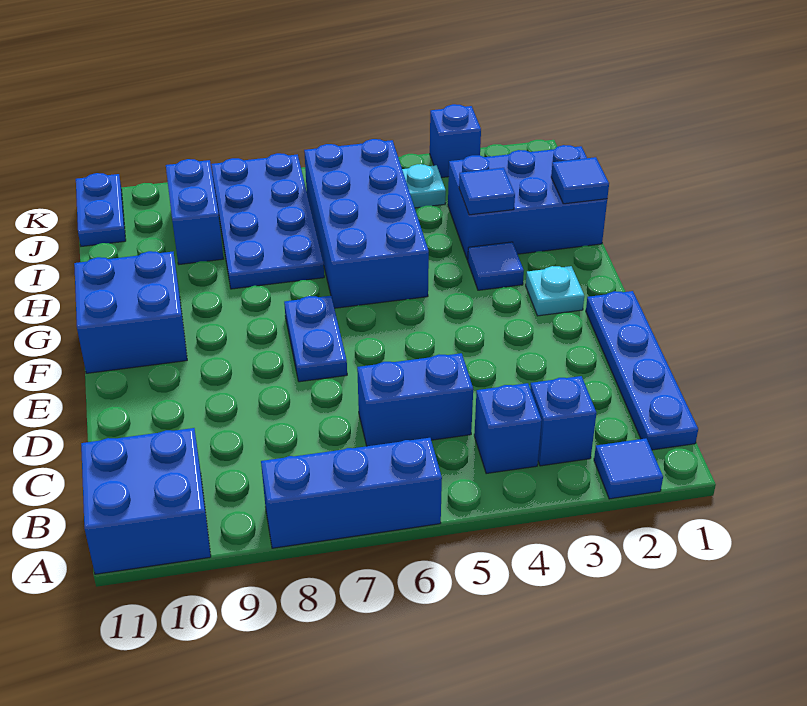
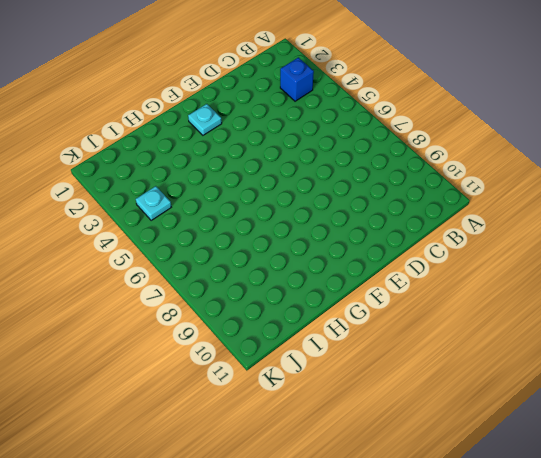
none -> blue 1x1 tile [594,438,663,499]
none -> blue 1x3 brick [261,438,442,548]
none -> blue 2x2 brick [81,428,211,574]

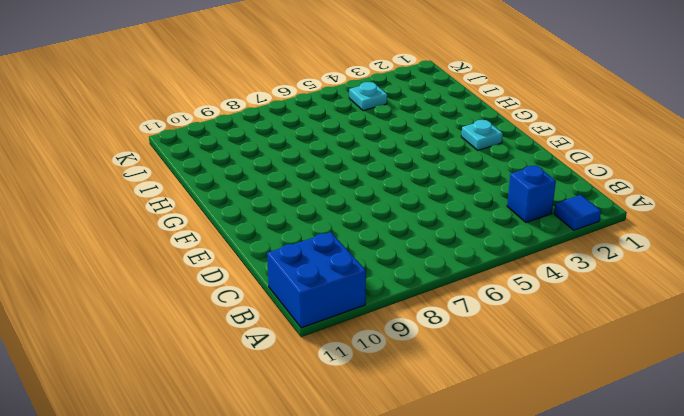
none -> blue 1x3 brick [261,438,442,548]
none -> blue 1x4 plate [586,291,698,450]
none -> blue 1x1 brick [474,383,542,474]

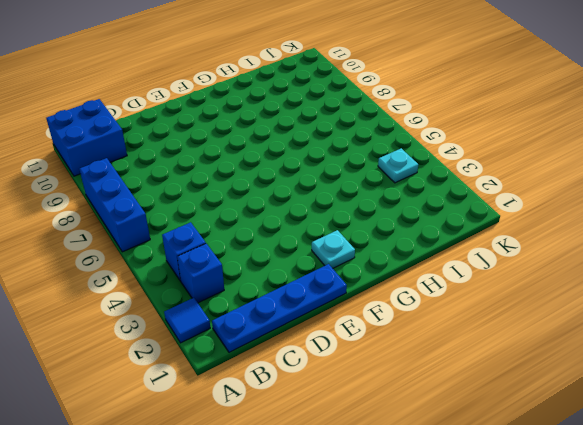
none -> blue 1x2 brick [357,353,473,446]
none -> blue 1x2 plate [284,296,347,382]
none -> blue 2x2 brick [74,251,187,373]

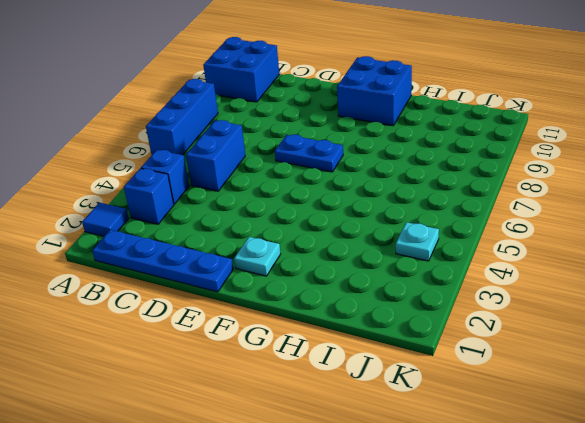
none -> blue 1x1 tile [468,242,524,290]
none -> blue 2x4 brick [304,139,429,308]
none -> blue 2x3 brick [448,145,607,260]

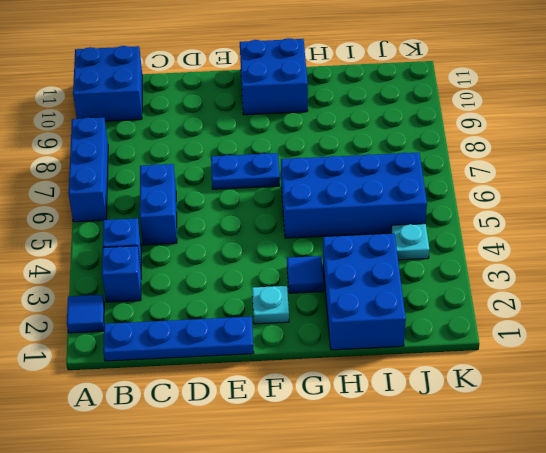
none -> blue 2x4 plate [211,153,324,289]
none -> blue 1x2 brick [166,159,223,264]
none -> blue 1x2 plate [76,173,126,246]

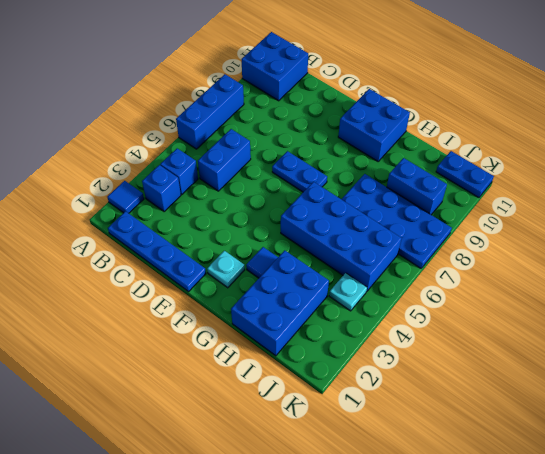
none -> blue 1x1 brick [430,104,481,178]
none -> blue 1x1 tile [551,157,609,204]
none -> blue 1x1 tile [459,168,515,215]

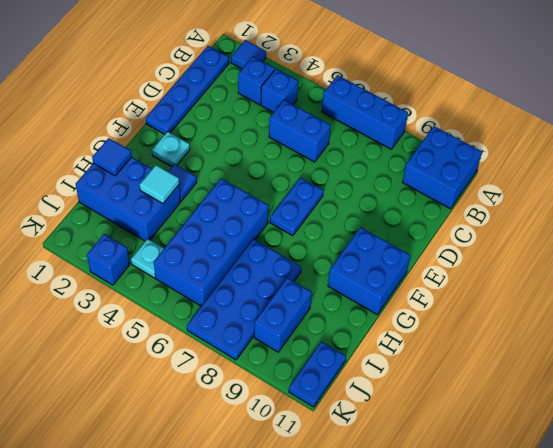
cyan 1x1 tile [140,165,179,203] -> blue 1x1 tile [459,168,515,215]

